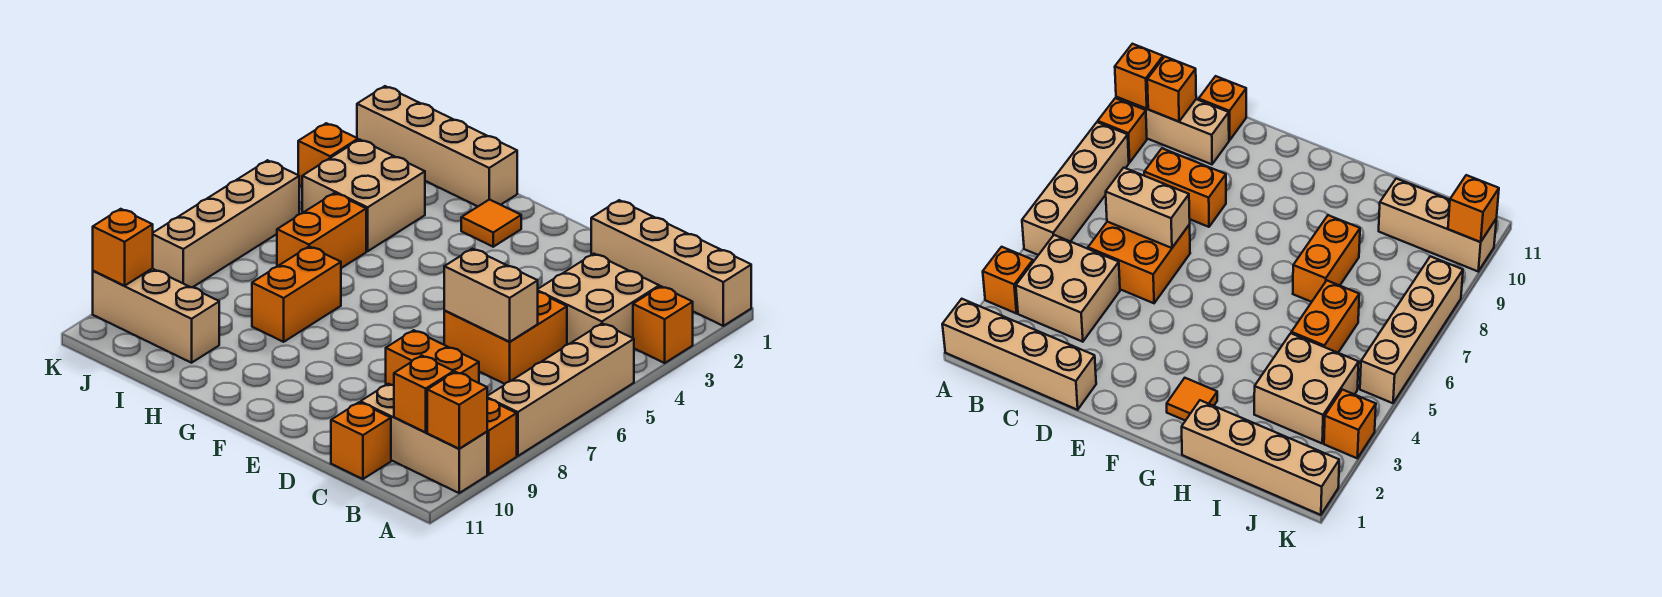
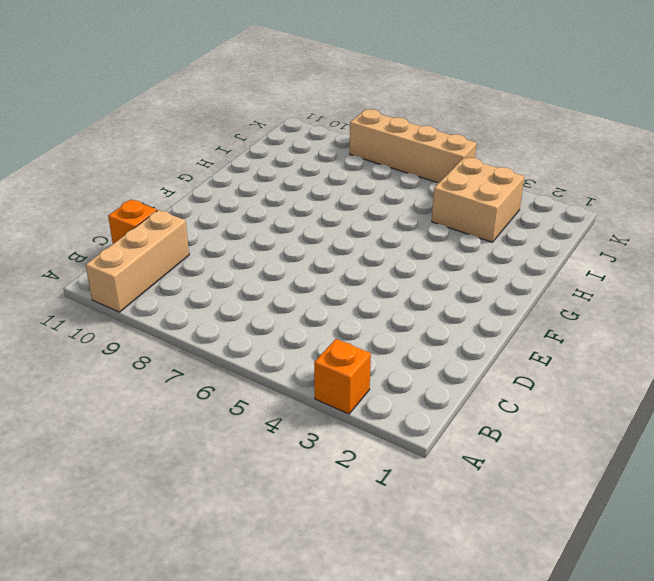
none -> tan 1x4 brick [591,200,751,326]
none -> tan 1x4 brick [487,323,634,456]
none -> orange 1x1 brick [487,399,517,475]

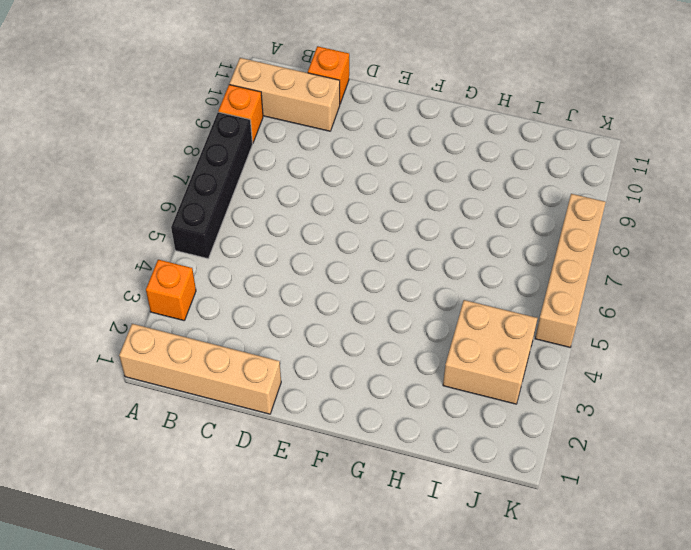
black 1x4 brick [171,112,253,259] -> tan 1x4 brick [487,323,634,456]
none -> tan 2x2 brick [538,254,659,345]
none -> orange 2x2 brick [444,292,567,384]
none -> orange 1x2 brick [386,330,479,385]

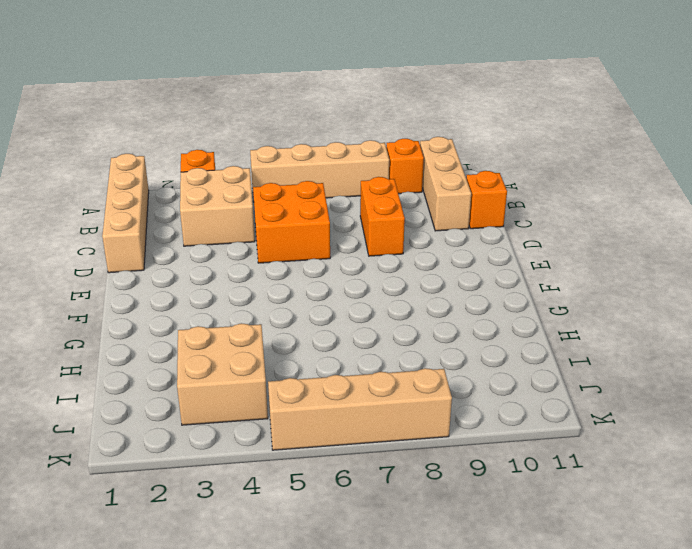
none -> orange 1x1 tile [461,199,521,247]
none -> tan 1x4 brick [357,86,517,206]
none -> orange 1x2 brick [252,246,341,342]

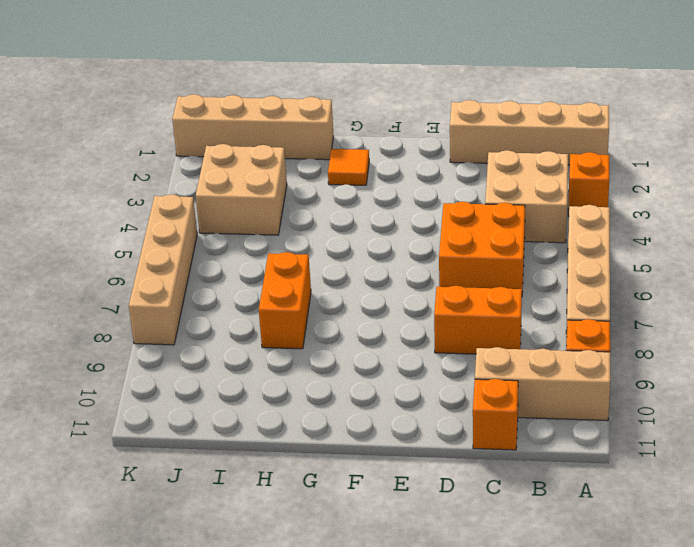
none -> orange 1x2 brick [277,193,366,268]
none -> tan 1x3 brick [93,268,219,363]
none -> orange 1x1 brick [298,123,358,186]

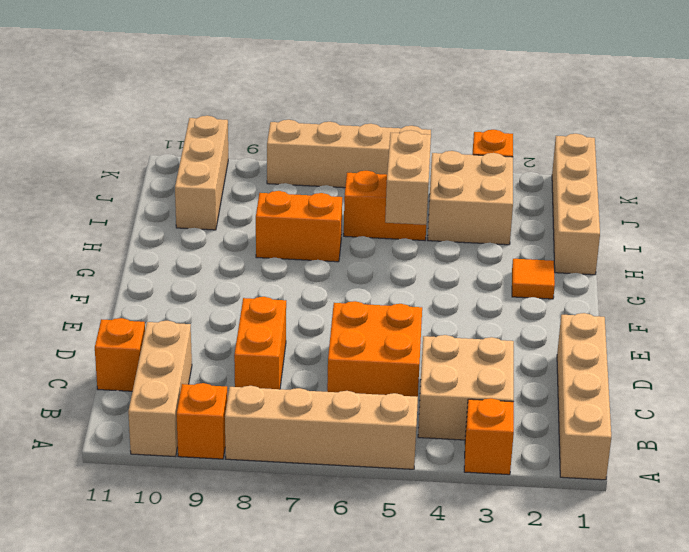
tan 1x2 brick [385,130,431,225] -> tan 1x2 brick moved to [444,249,538,342]
none -> orange 1x1 brick [427,372,487,449]
none -> orange 1x1 brick [394,356,454,432]
none -> orange 1x1 brick [93,209,153,286]

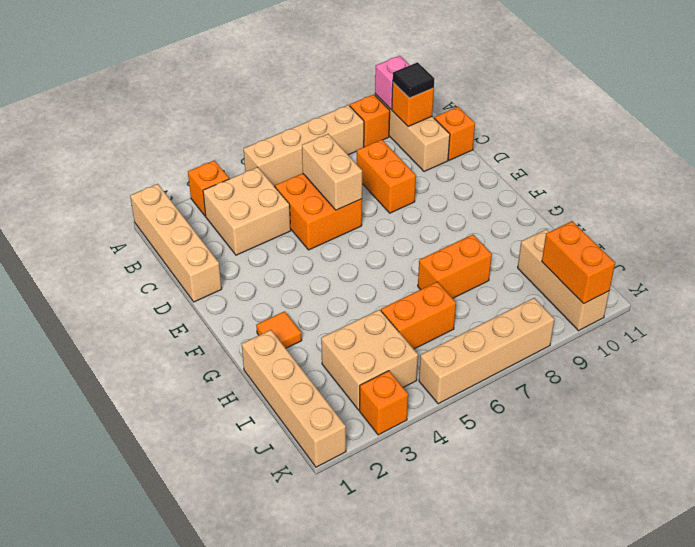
pink 1x1 brick [375,56,410,109] -> orange 1x1 brick [427,372,487,449]
black 1x1 tile [393,62,434,98] -> none
orange 1x2 brick [542,221,615,304] -> orange 1x1 brick [93,209,153,286]

